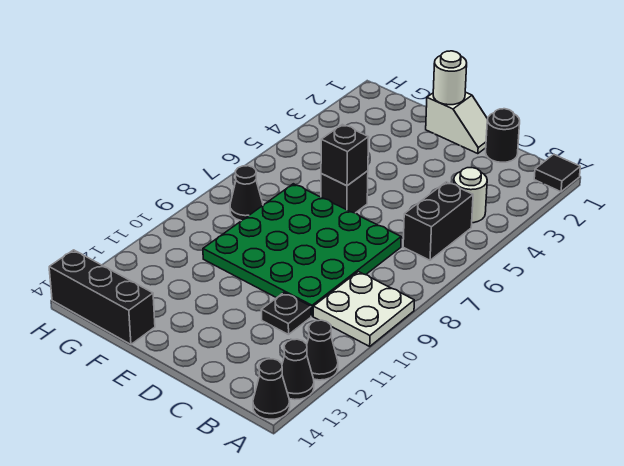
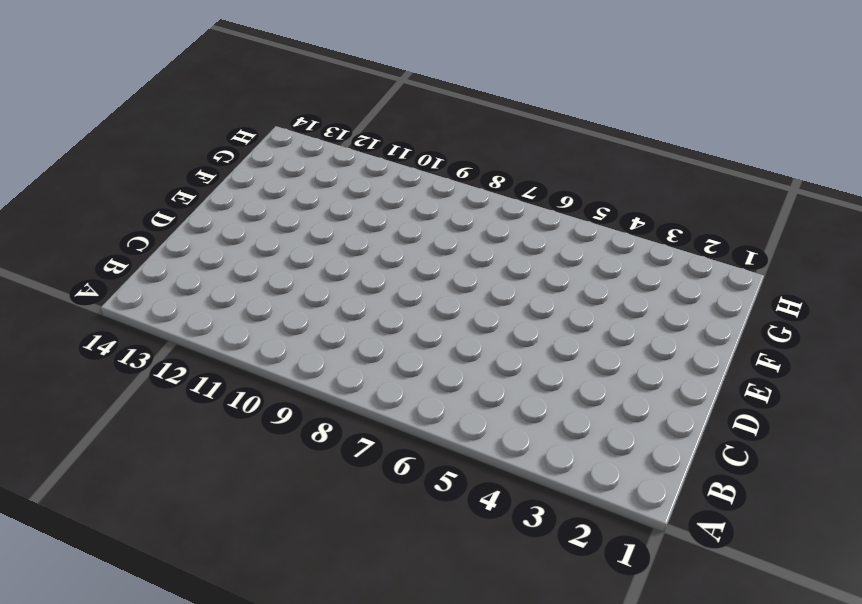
none -> black 1x1 tile [534,154,580,192]
none -> white 2x2 plate [313,272,414,346]
none -> black 1x1 cone [307,320,338,380]

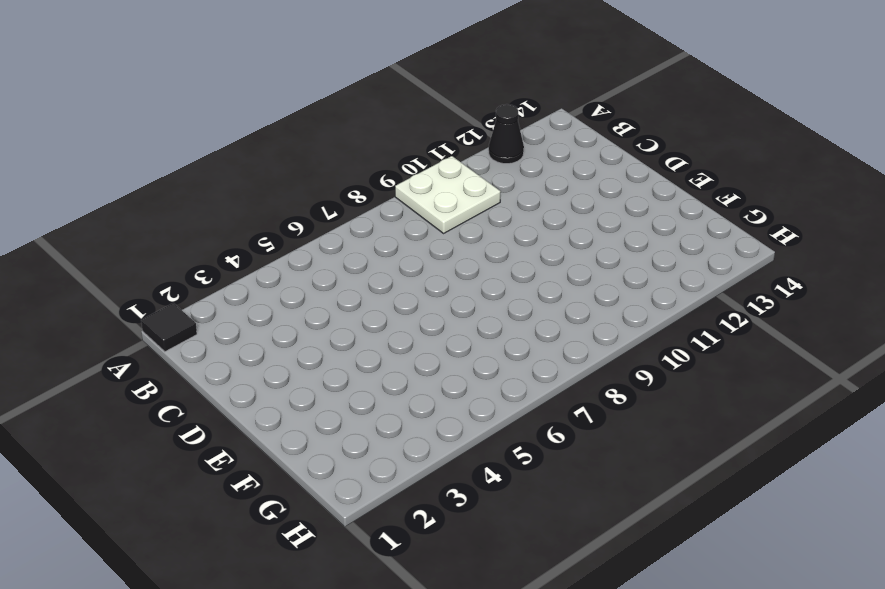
none -> black 1x1 cone [282,339,314,400]
none -> black 1x1 cone [253,359,290,419]
none -> white 1x1 round brick [454,168,487,223]

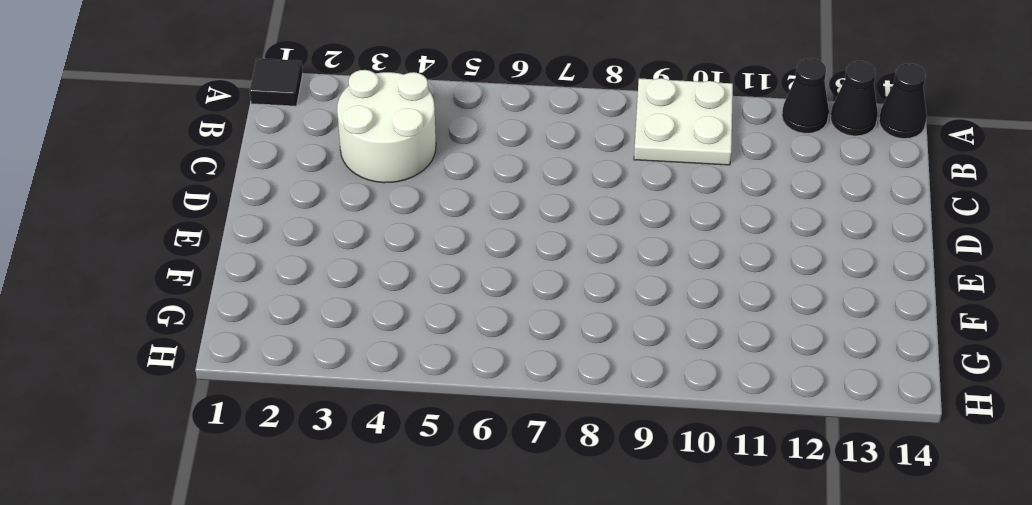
white 2x2 round brick [337,70,436,183] -> white 1x1 round brick [454,168,487,223]
none -> black 1x2 brick [403,182,473,260]
none -> black 1x1 round brick [486,109,520,162]
none -> green 4x4 plate [203,184,401,316]

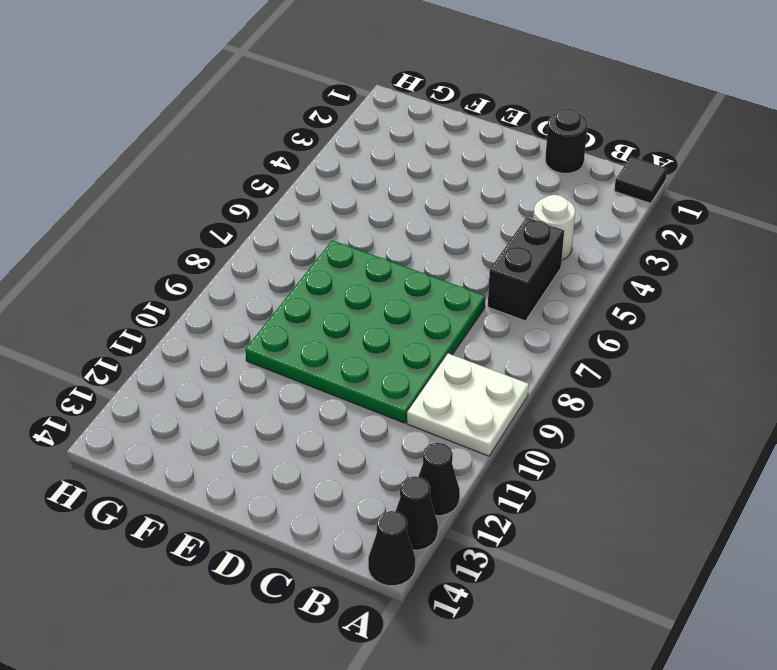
none -> black 1x1 plate [261,292,311,335]
none -> white 1x2 slope [426,92,487,154]
none -> black 1x1 brick [321,171,368,213]

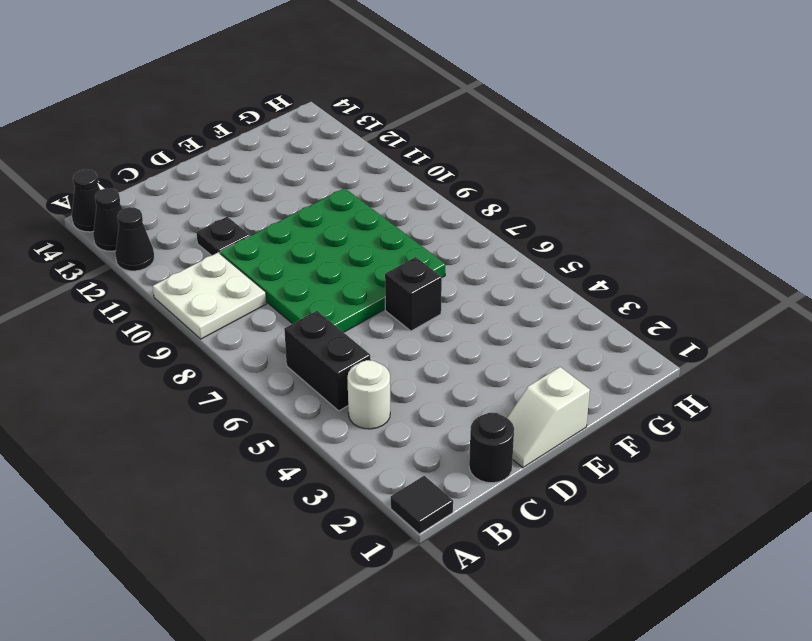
none -> black 1x3 brick [49,250,155,344]
none -> black 1x1 cone [230,166,263,221]
none -> white 1x1 round brick [433,51,467,105]

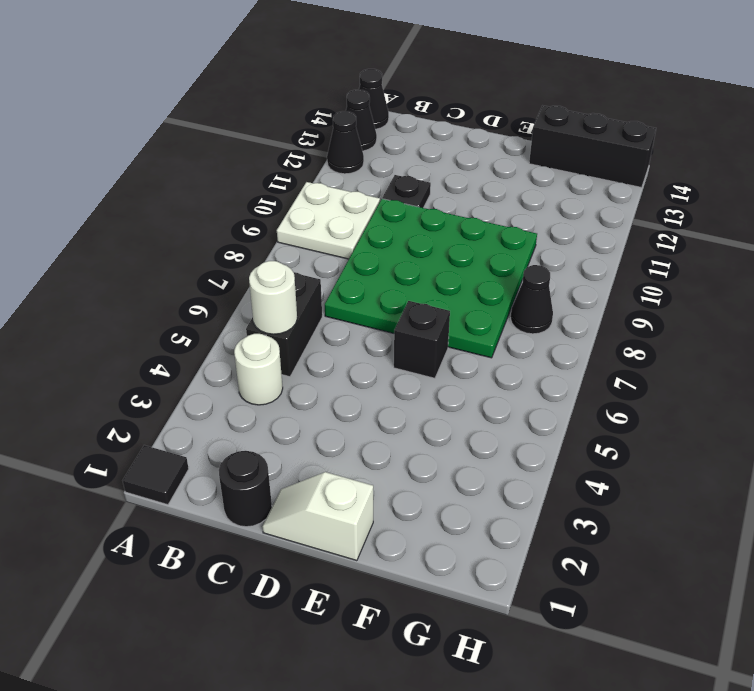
white 1x1 round brick [249,261,297,334] -> white 1x1 round brick moved to [433,51,467,105]
none -> black 1x1 brick [321,124,369,186]

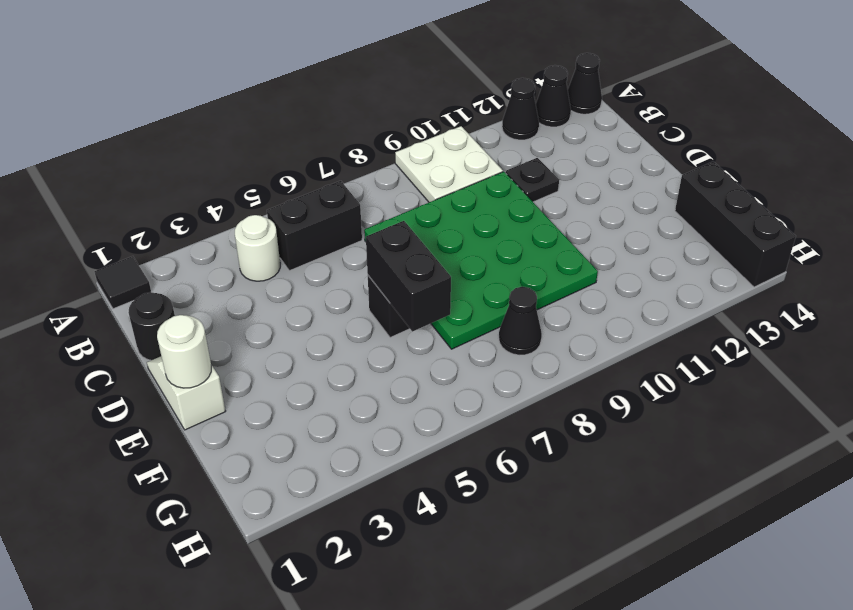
black 1x2 brick [366,221,451,331] -> black 1x1 brick [321,124,369,186]

